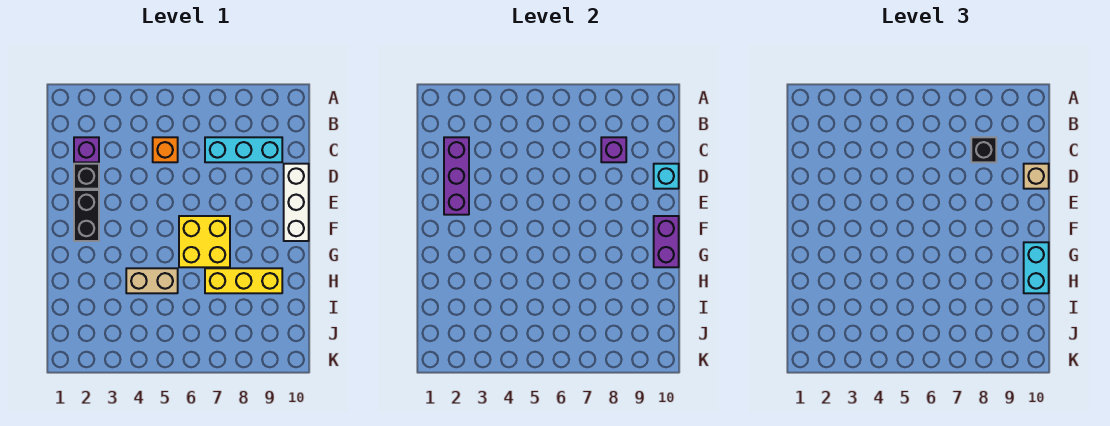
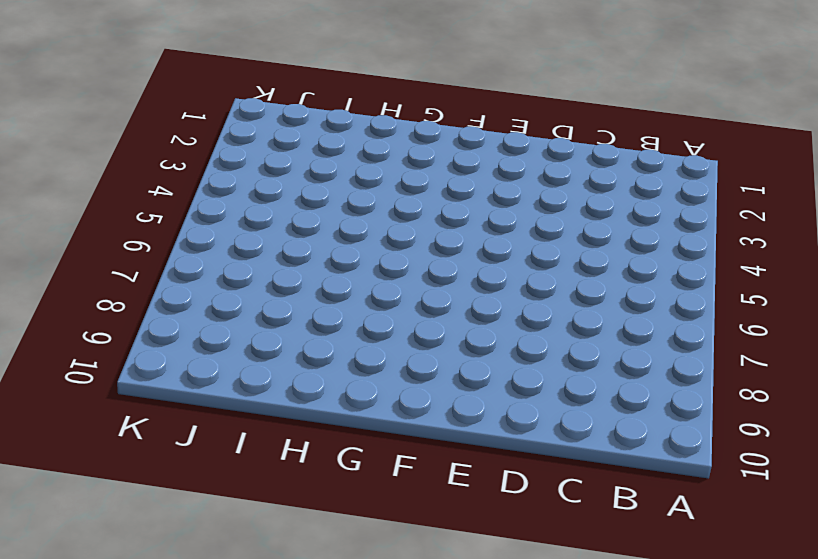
none -> purple 1x1 brick [74,137,99,162]
none -> orange 1x1 brick [153,137,178,162]
none -> cyan 1x3 brick [205,137,282,162]

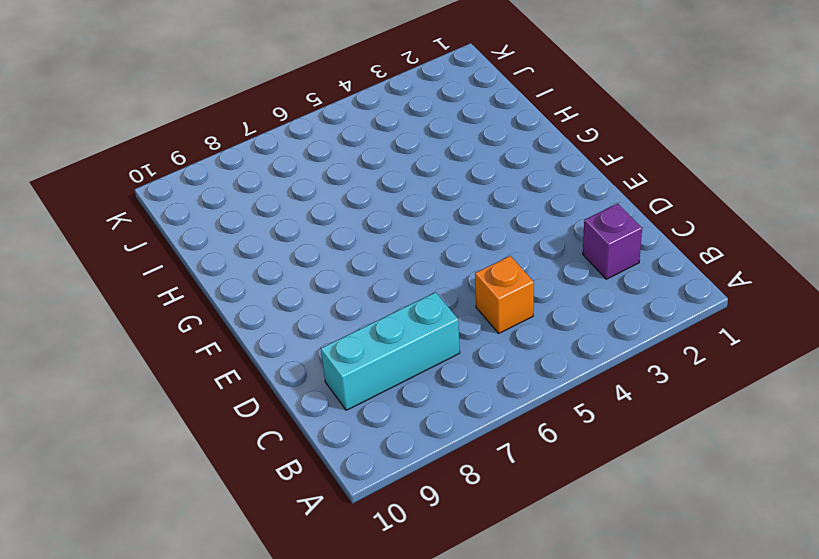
none -> black 1x1 brick [74,164,99,189]
none -> white 1x3 brick [284,164,309,241]
none -> black 1x2 brick [74,190,99,241]

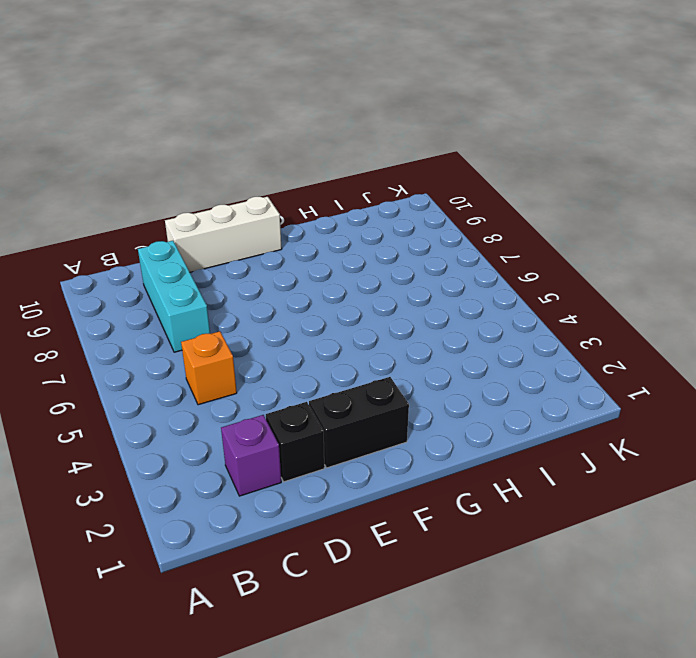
none -> yellow 2x2 brick [179,216,230,267]
none -> tan 1x2 brick [126,268,178,293]
none -> yellow 1x3 brick [205,268,282,293]

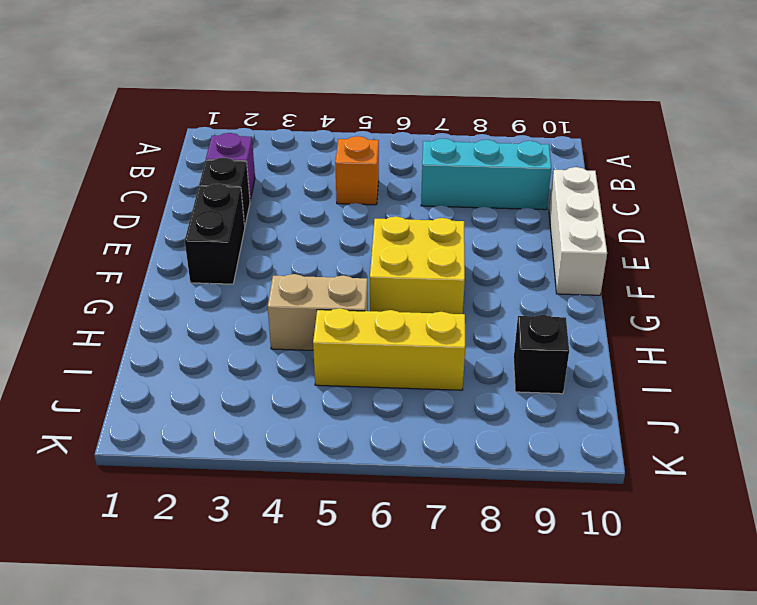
yellow 1x3 brick [313,308,465,390] -> yellow 1x3 brick moved to [205,268,282,293]
black 1x1 brick [514,315,569,394] -> black 1x1 brick moved to [971,137,996,162]
none -> purple 1x3 brick [444,137,469,215]
none -> purple 1x1 brick [601,137,626,162]
none -> cyan 1x1 brick [654,164,679,189]

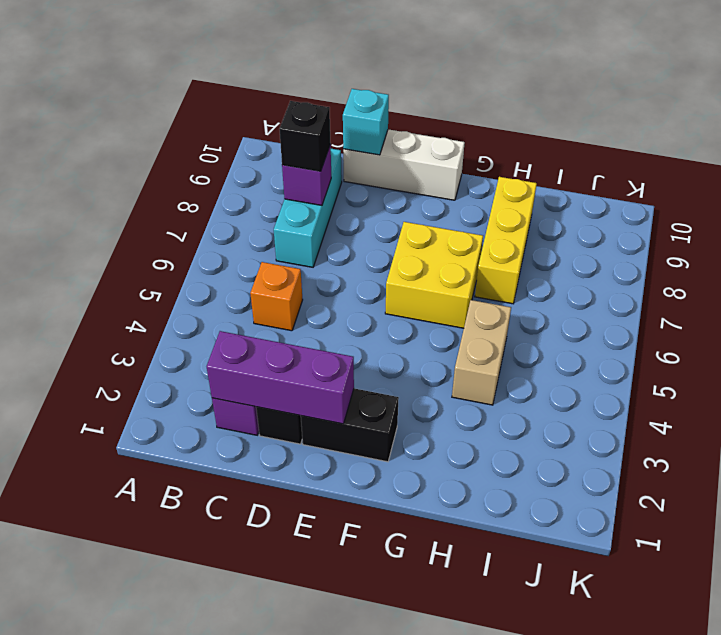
none -> purple 1x2 brick [654,216,679,267]
none -> tan 1x1 brick [1024,164,1049,189]
none -> cyan 1x2 brick [1024,242,1049,293]

